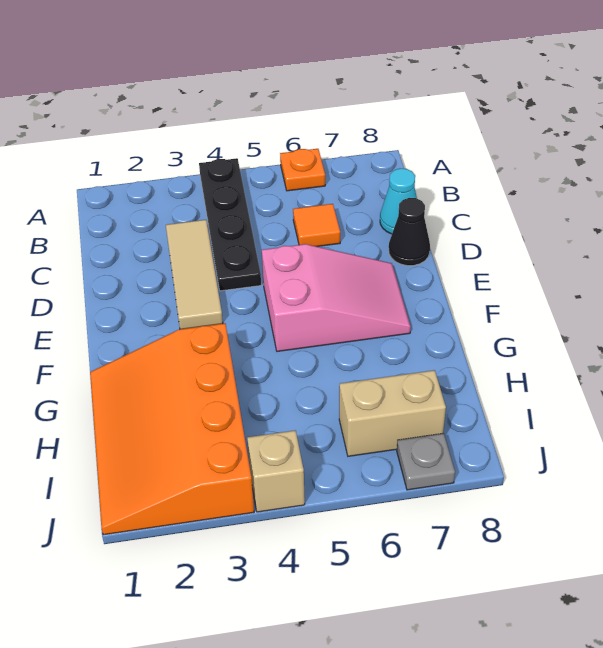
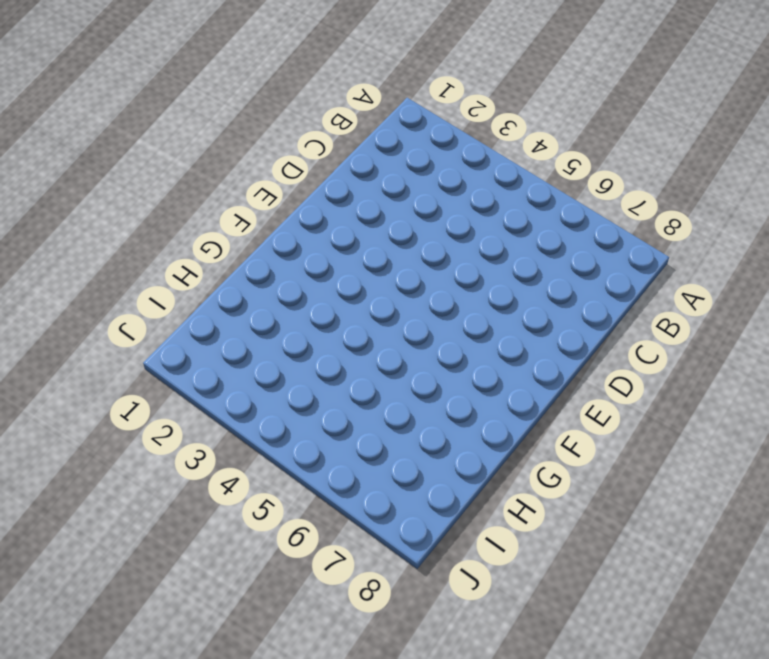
none -> black 1x4 plate [199,158,261,291]
none -> orange 1x1 plate [280,149,325,191]

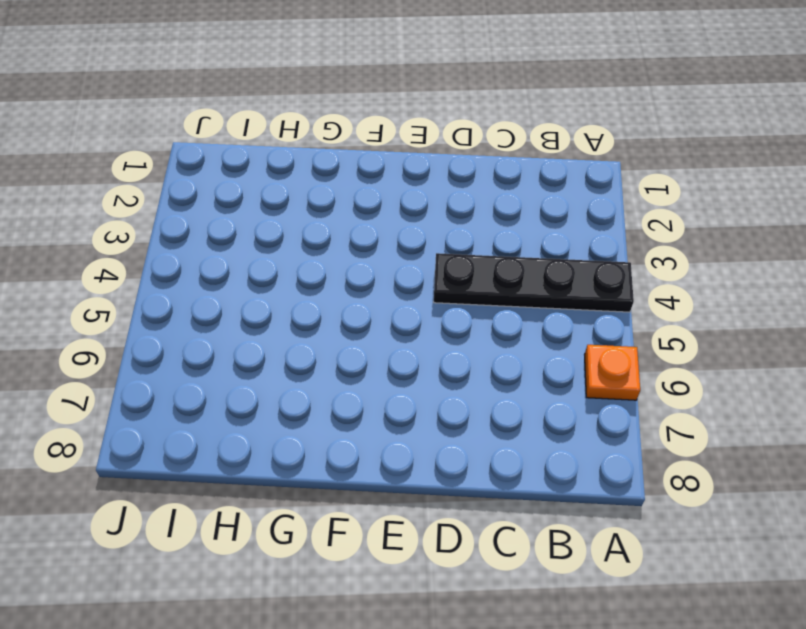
none -> tan 1x3 tile [166,220,223,329]
none -> orange 1x1 tile [293,204,340,247]

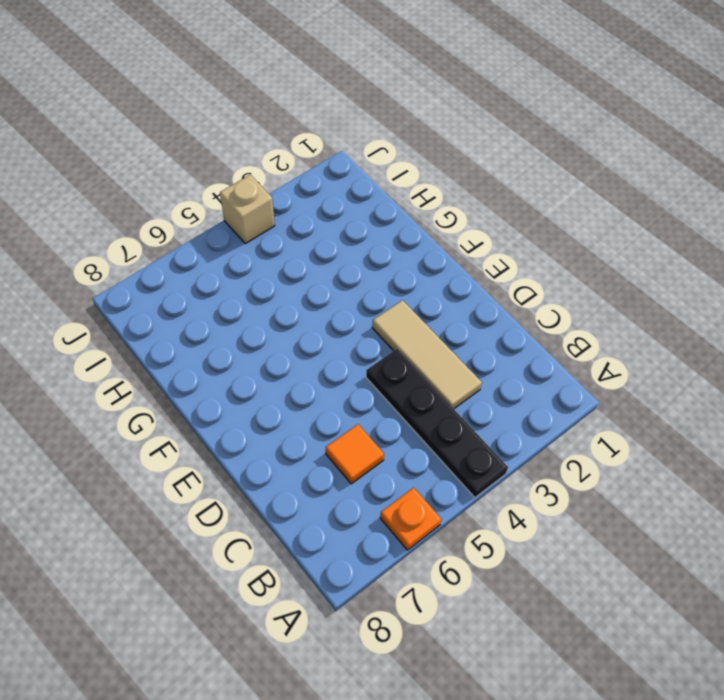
none -> cyan 1x1 cone [380,168,417,234]
none -> black 1x1 cone [389,198,430,266]

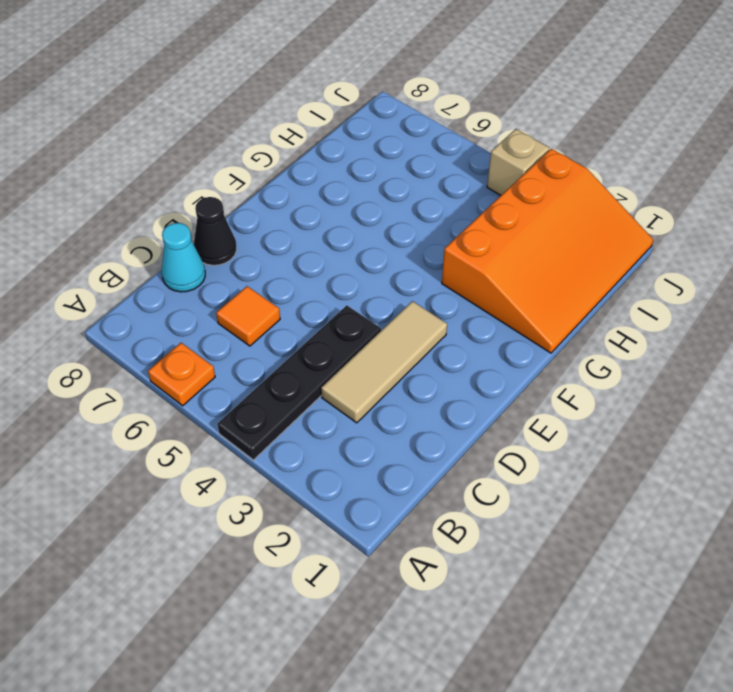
none -> pink 2x3 slope [262,244,411,351]
none -> tan 1x2 brick [339,370,446,456]

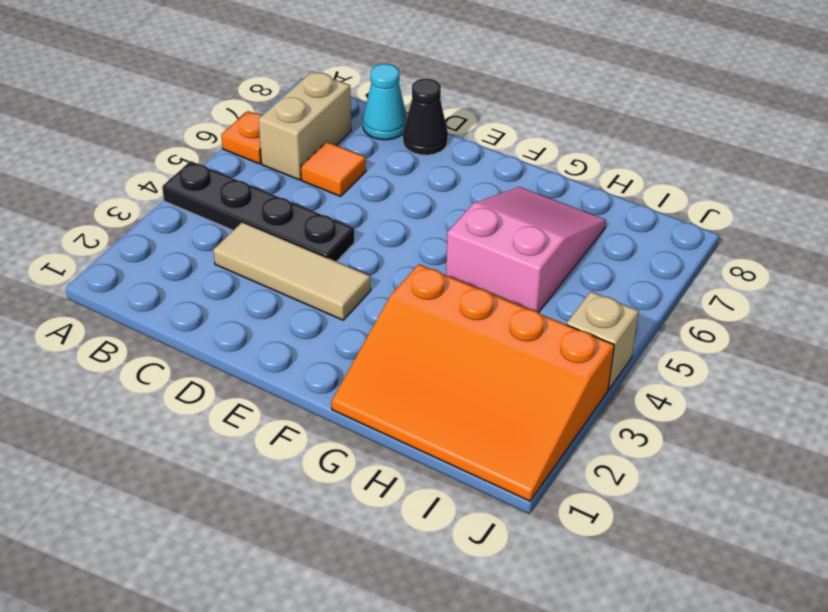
tan 1x2 brick [259,71,351,180] -> tan 1x2 brick moved to [339,370,446,456]
pink 2x3 slope [446,187,606,313] -> pink 2x3 slope moved to [262,244,411,351]
none -> grey 1x1 plate [397,433,455,490]

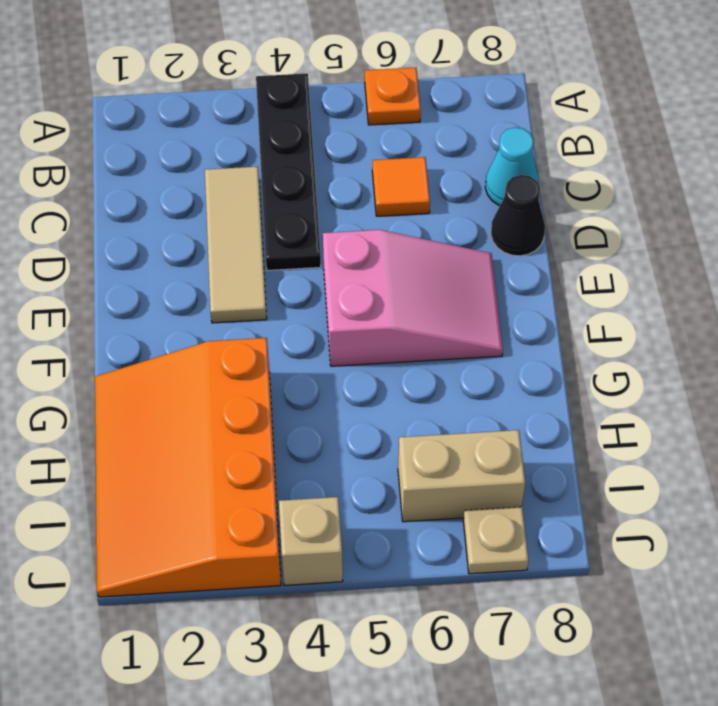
tan 1x1 plate [463,507,529,574] -> grey 1x1 plate [397,433,455,490]

